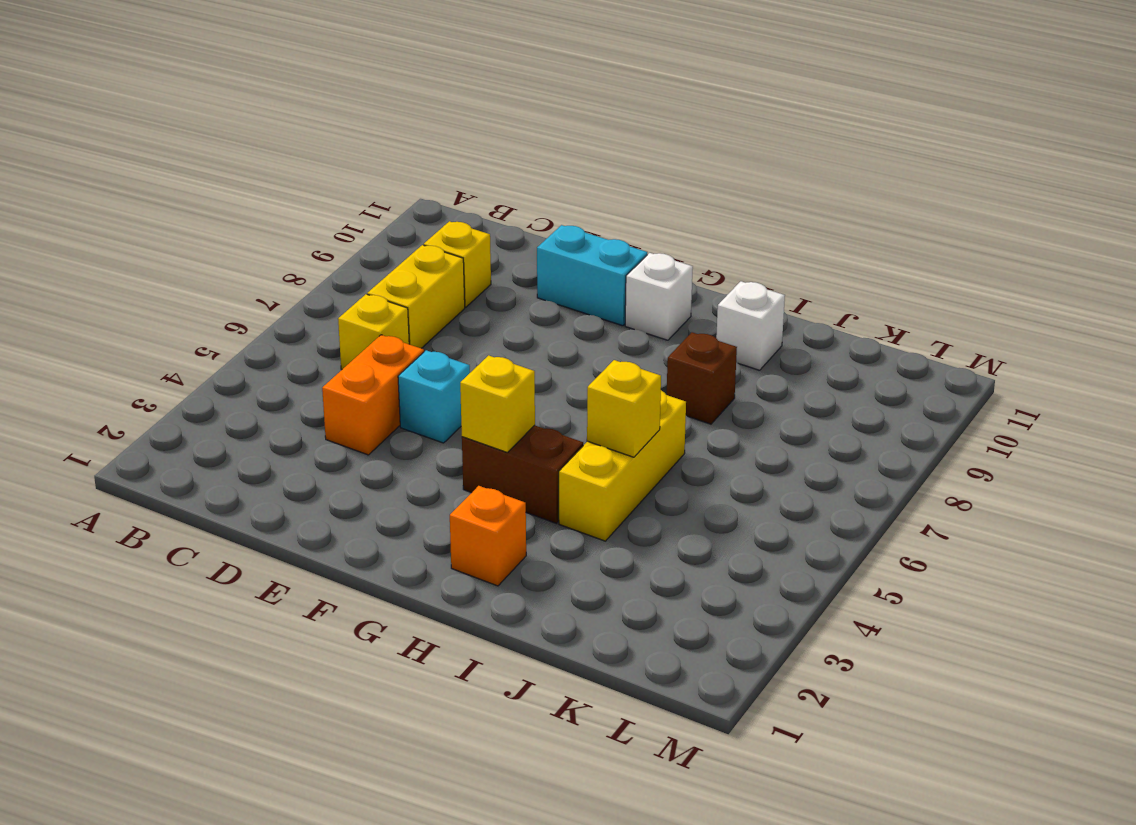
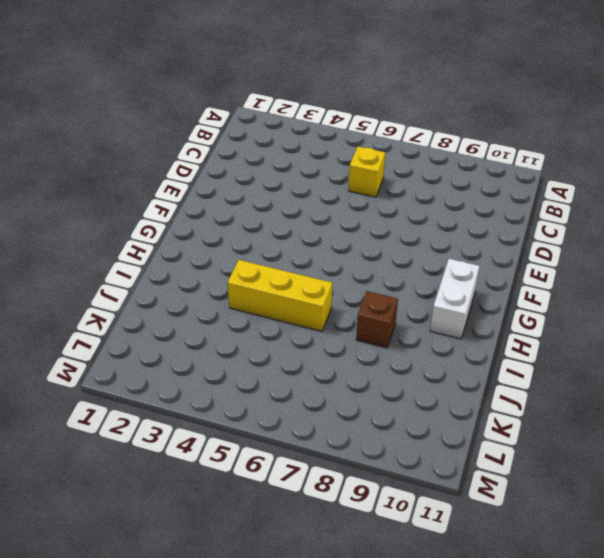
white 1x2 brick [430,259,480,339] -> white 1x1 brick [625,253,693,340]
none -> yellow 1x2 brick [367,245,465,348]
none -> yellow 1x1 brick [424,221,491,307]
none -> orange 1x2 brick [322,335,424,455]

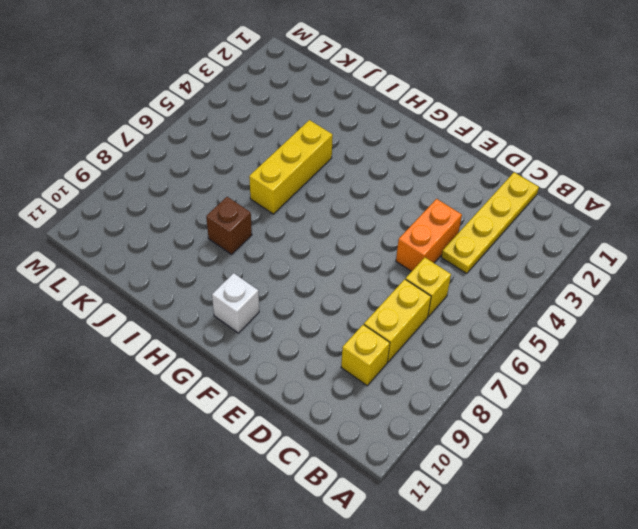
yellow 1x4 plate [441,172,539,274] -> none
none -> cyan 1x1 brick [398,350,470,443]
none -> cyan 1x2 brick [537,225,647,326]
none -> brown 1x2 brick [462,425,583,523]

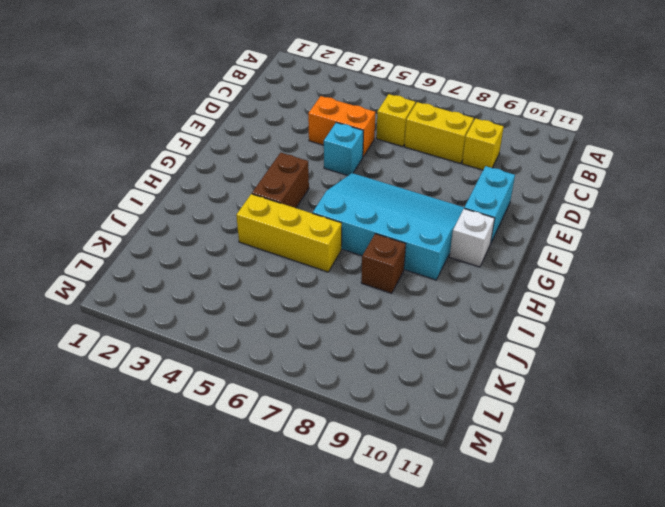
cyan 3x4 slope [313,173,464,280] -> none
none -> orange 1x1 brick [450,486,526,586]
none -> white 1x1 brick [716,281,785,370]
none -> yellow 1x1 brick [460,355,535,452]

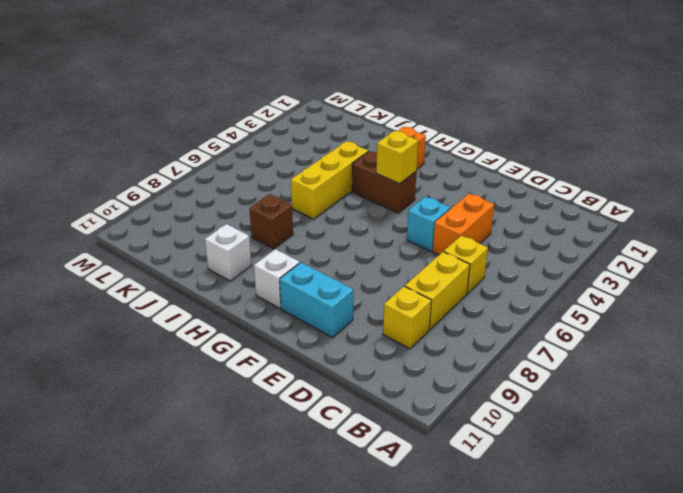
none -> yellow 1x1 brick [587,360,661,457]

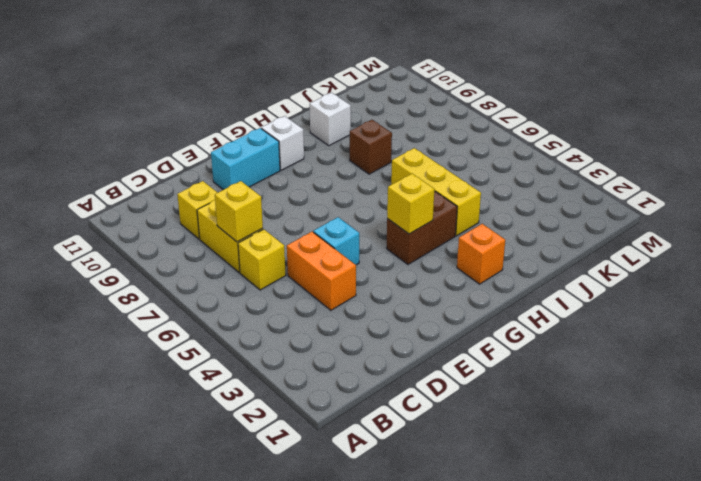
yellow 1x1 brick [215,181,263,242] -> yellow 1x1 brick moved to [587,360,661,457]

